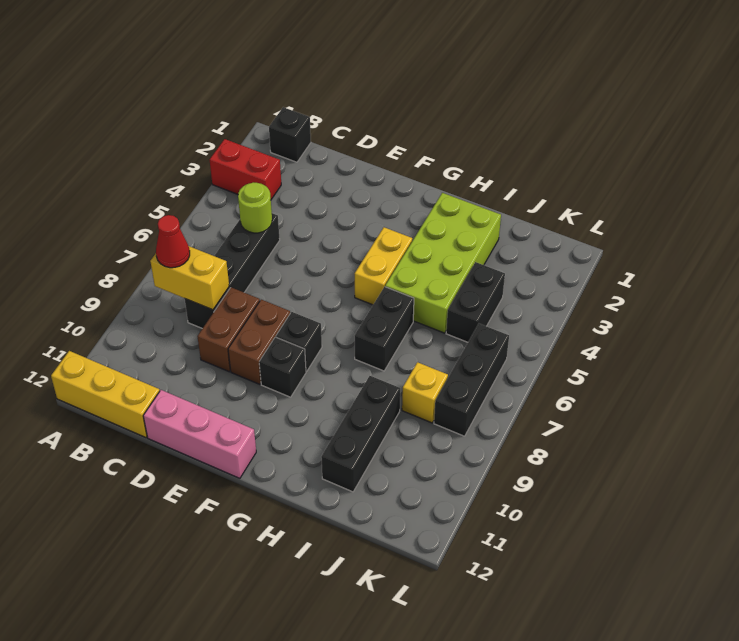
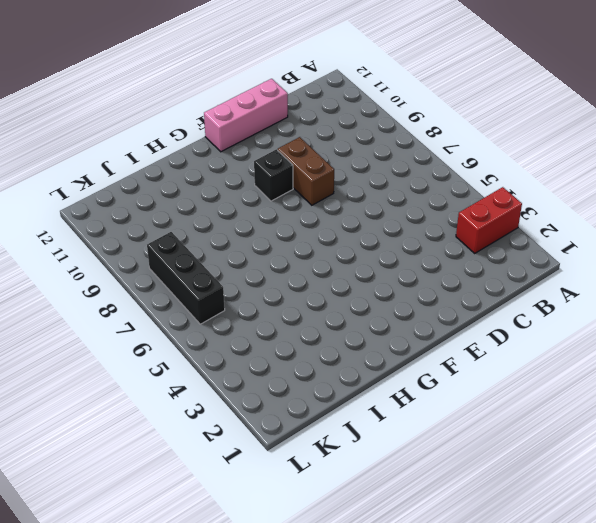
none -> yellow 1x3 brick [51,351,160,438]
none -> black 1x1 brick [269,107,311,162]
none -> black 1x4 brick [185,213,280,329]

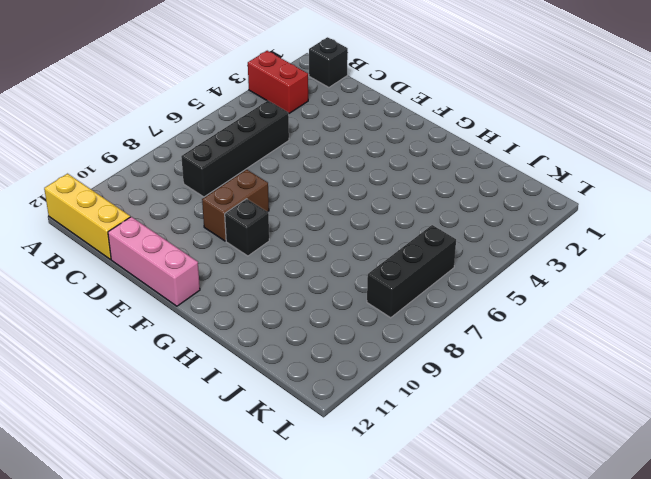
none -> brown 1x2 brick [197,287,260,372]
none -> black 1x1 brick [276,312,322,371]
none -> yellow 1x2 brick [354,227,412,305]

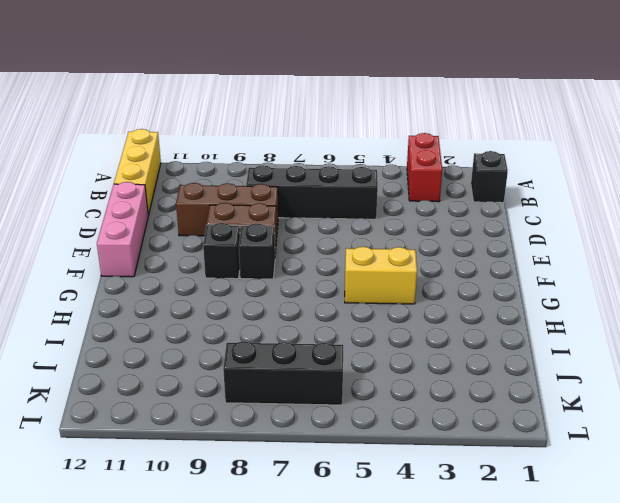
brown 1x3 brick [176,183,278,236] -> brown 1x2 brick [197,287,260,372]
none -> lime 2x4 brick [385,193,501,333]
none -> black 1x2 brick [355,287,414,371]
none -> black 1x3 brick [321,376,400,492]

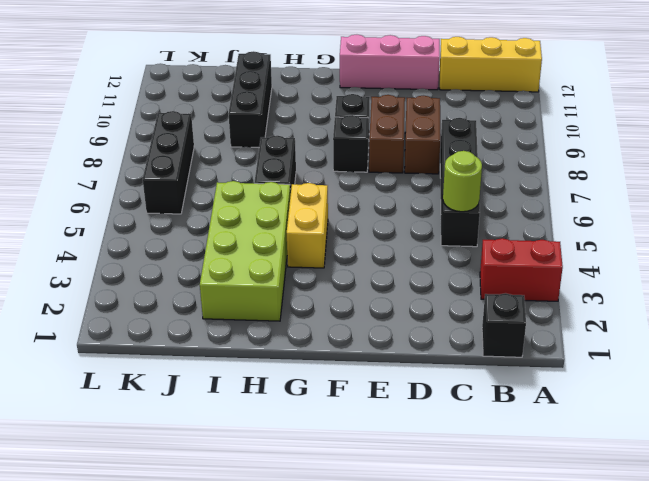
none -> black 1x2 brick [446,262,505,342]
none -> yellow 1x1 brick [402,362,448,423]
none -> yellow 1x2 brick [150,246,229,310]

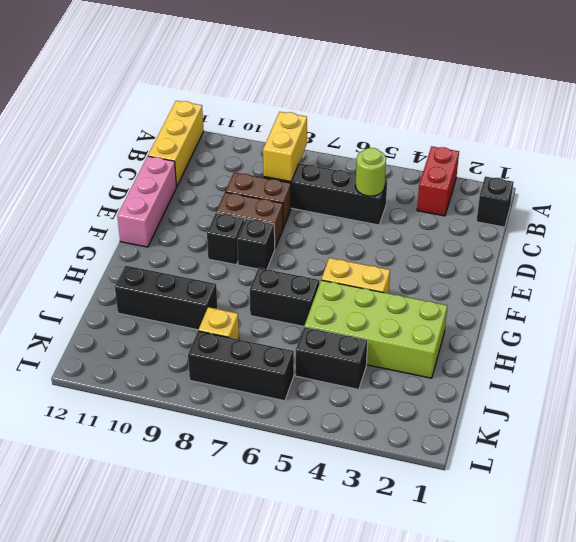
none -> red 1x1 cone [156,215,190,268]

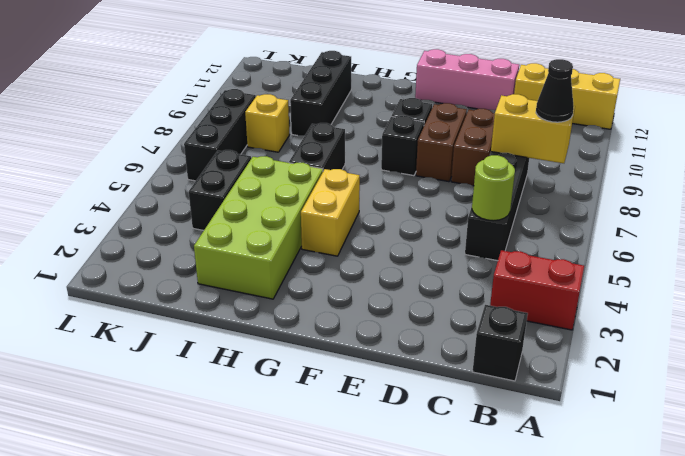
black 1x1 cone [536,59,574,122] -> red 1x1 cone [156,215,190,268]

